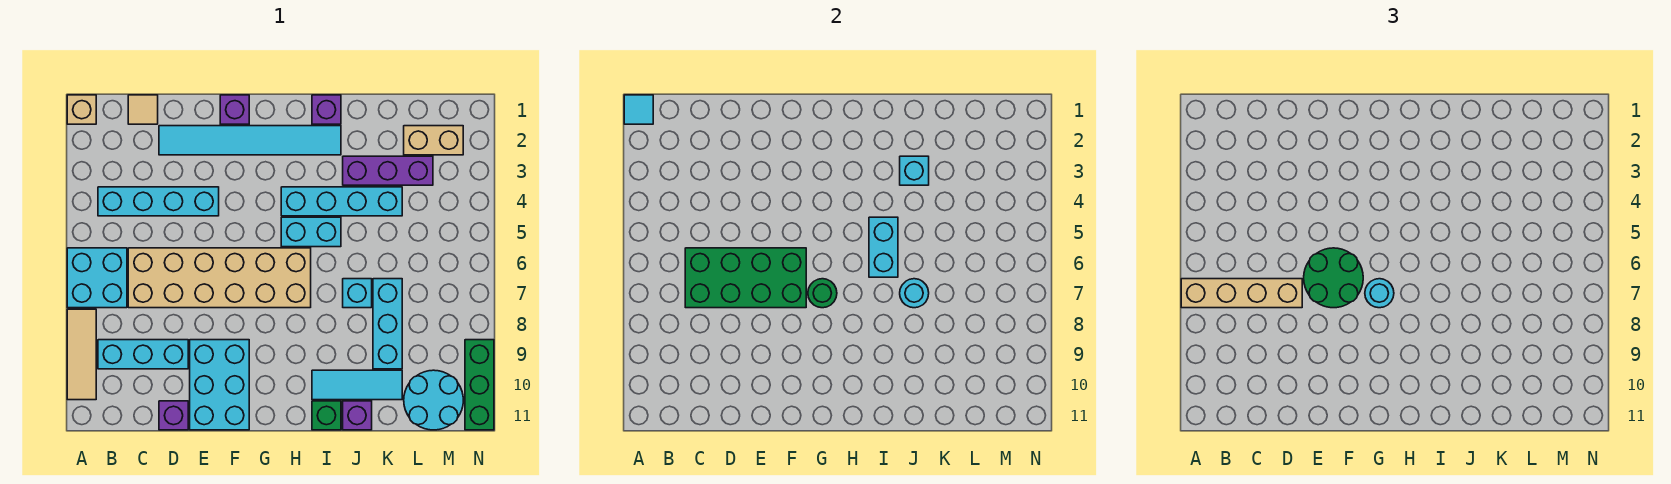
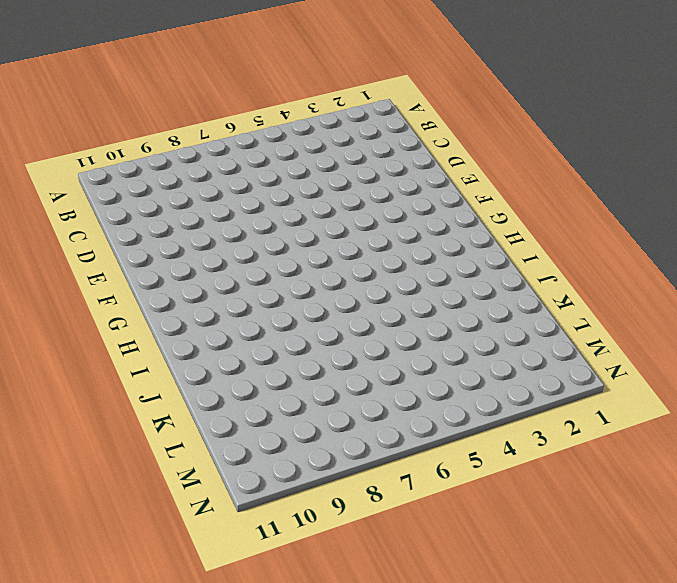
none -> tan 1x1 brick [67,95,96,124]
none -> cyan 2x2 brick [67,248,127,308]
none -> tan 1x3 tile [67,309,96,400]
none -> cyan 1x4 brick [98,187,219,216]

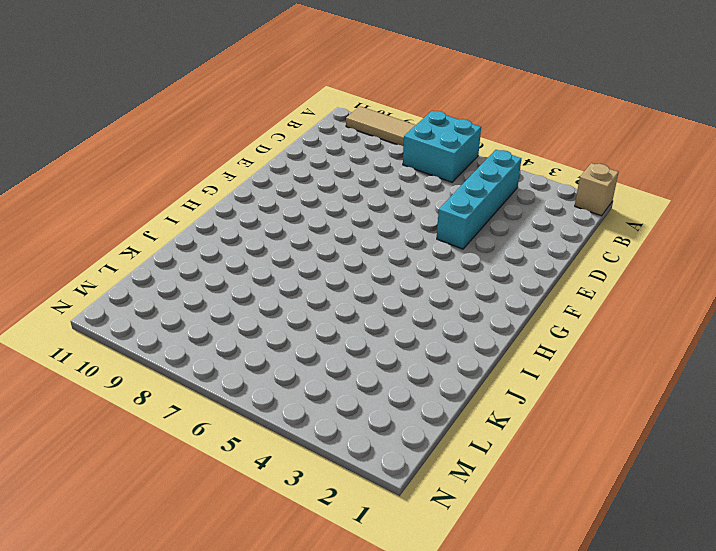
none -> cyan 1x3 brick [98,340,188,369]
none -> tan 1x1 tile [128,95,158,124]
none -> tan 2x6 brick [128,248,311,308]
none -> cyan 1x6 tile [159,126,341,155]

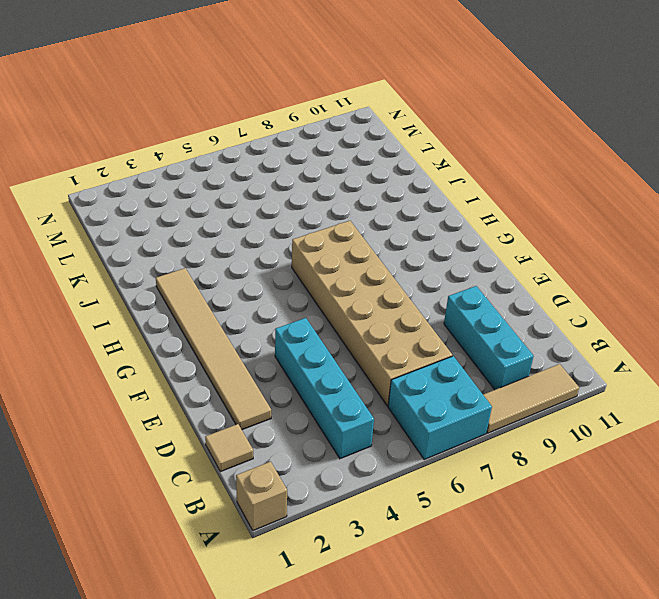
tan 1x6 tile [156,268,271,430] -> cyan 1x6 tile [159,126,341,155]
none -> purple 1x1 brick [159,401,188,430]
none -> cyan 2x3 brick [190,340,249,430]
none -> purple 1x1 brick [220,95,249,124]
none -> cyan 1x4 brick [281,187,402,216]

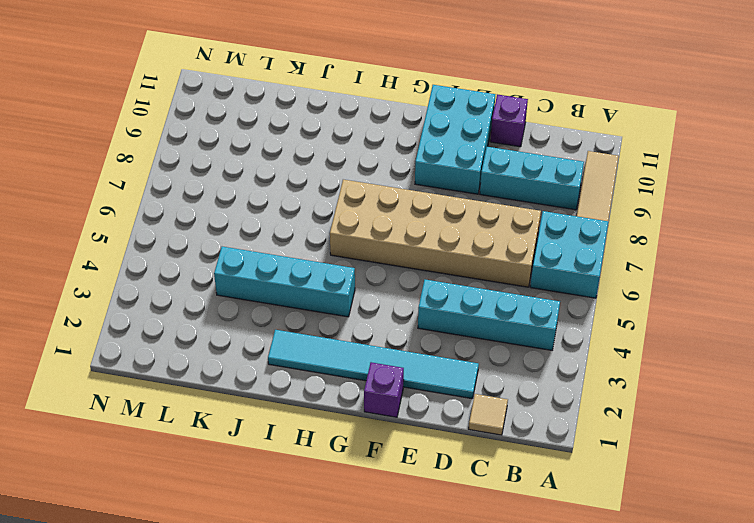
none -> tan 1x1 brick [67,95,96,124]
none -> cyan 1x2 brick [281,217,341,247]
none -> purple 1x1 brick [312,95,341,124]
none -> cyan 1x3 tile [312,370,402,400]

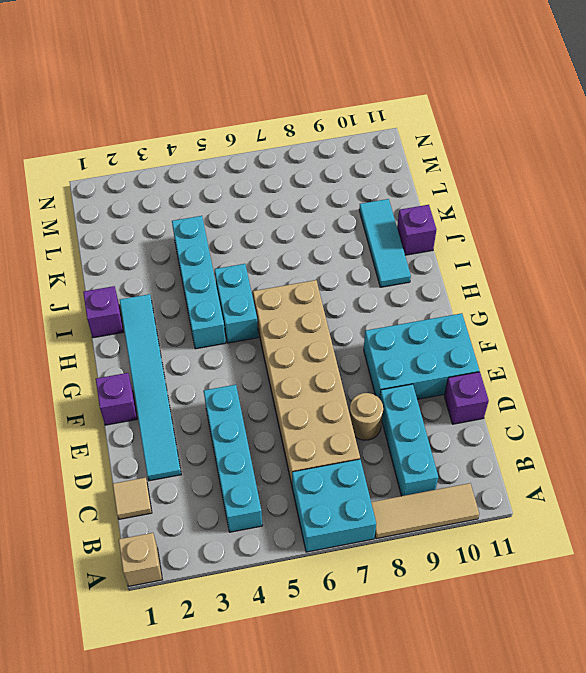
tan 1x1 round brick [349,393,383,440] -> none
none -> green 1x1 brick [312,401,341,430]
none -> purple 1x3 brick [343,156,433,185]
none -> cyan 1x1 brick [343,279,372,308]
none -> cyan 1x3 brick [373,279,402,369]

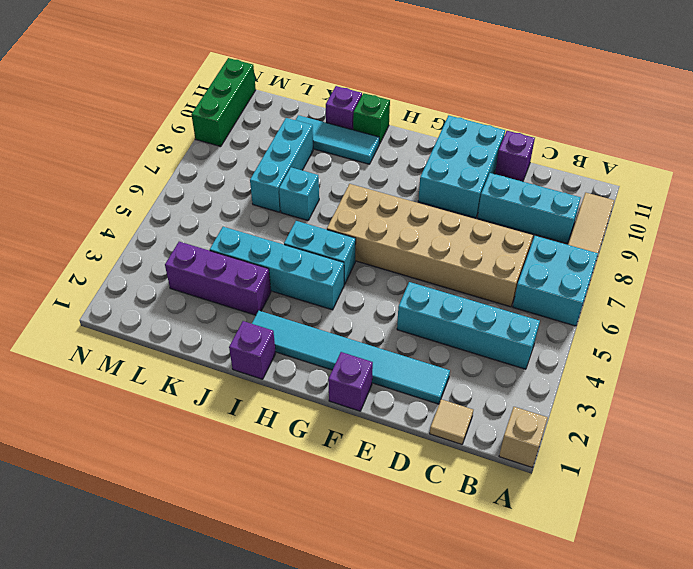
none -> tan 1x2 brick [404,126,463,155]
none -> cyan 2x2 round brick [404,370,463,430]
none -> cyan 1x1 tile [624,95,653,124]
none -> green 2x4 brick [685,248,806,308]

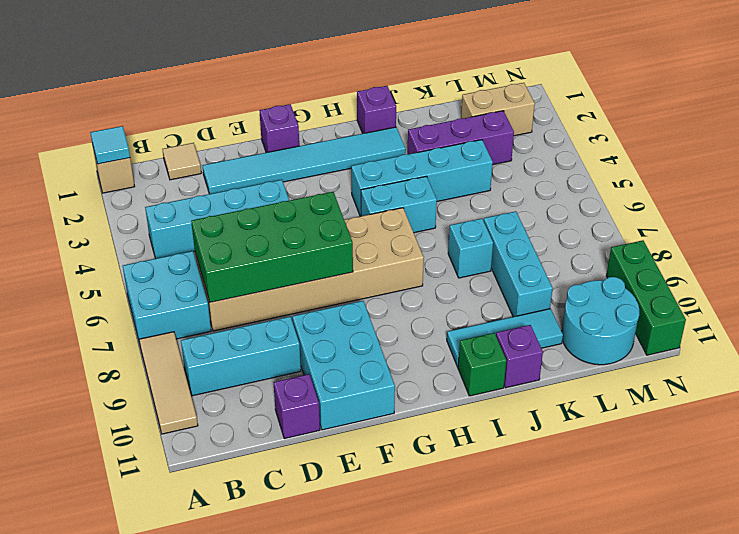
none -> green 1x1 round brick [808,279,837,308]
none -> cyan 1x2 brick [869,217,898,277]
none -> cyan 1x1 brick [900,156,929,185]
none -> cyan 1x1 round brick [900,279,929,308]

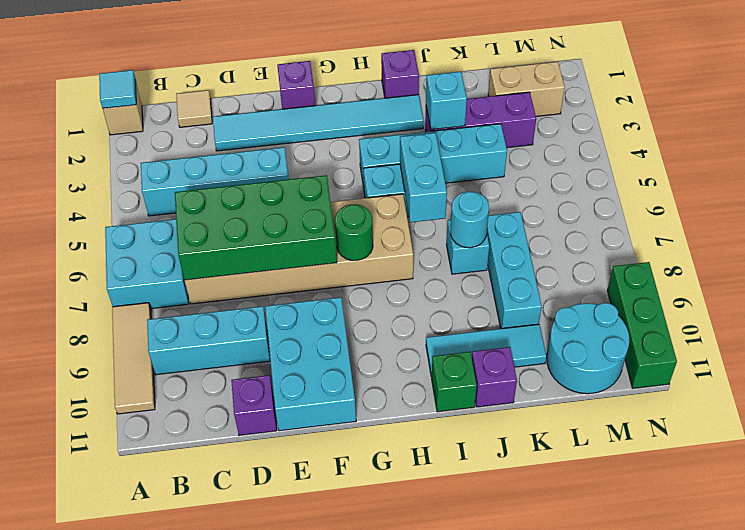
none -> tan 1x4 brick [1181,279,1302,308]
none -> green 2x2 round brick [1304,248,1363,308]
none -> cyan 1x1 round brick [1365,279,1394,308]

